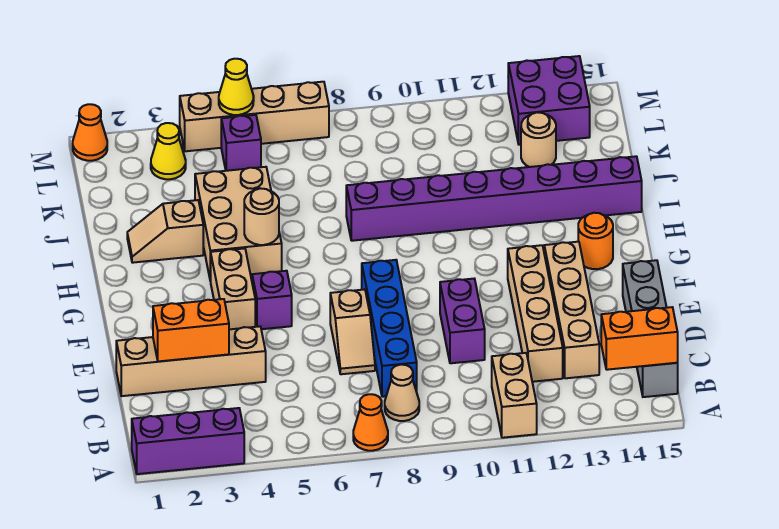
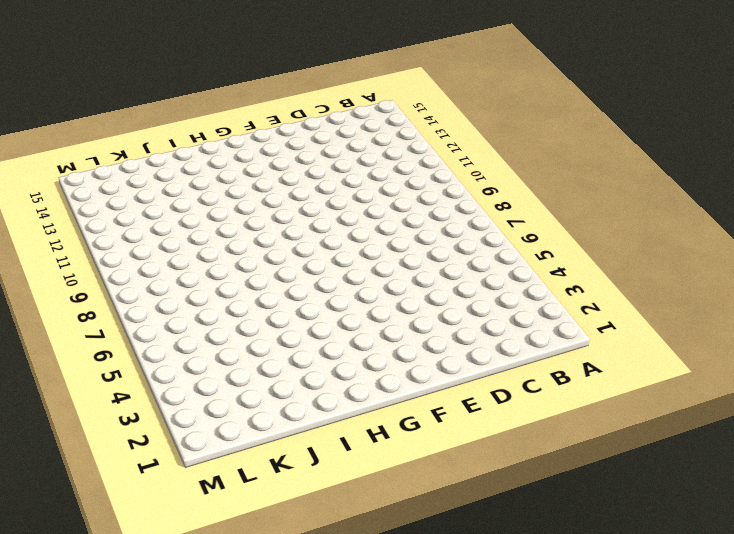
none -> purple 1x3 brick [132,408,244,474]
none -> orange 1x1 cone [353,394,388,451]
none -> tan 1x2 brick [492,353,537,438]

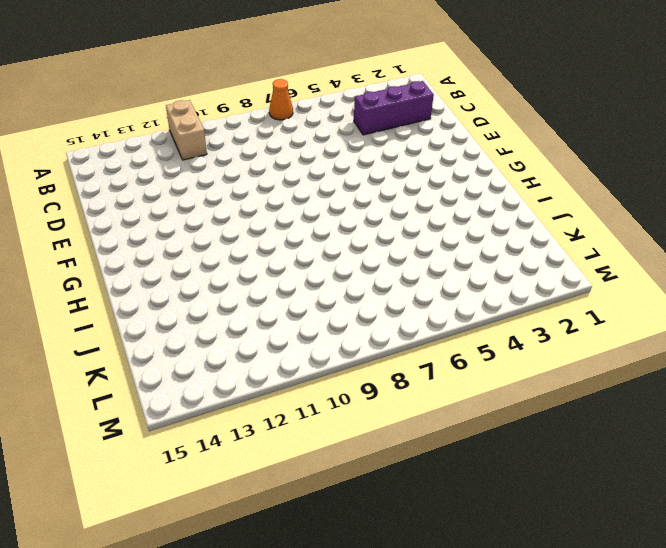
purple 1x3 brick [354,81,434,135] -> purple 1x3 brick moved to [132,408,244,474]
none -> tan 1x1 cone [385,365,419,421]
none -> grey 1x4 brick [623,260,678,397]
none -> blue 1x4 brick [362,260,417,397]

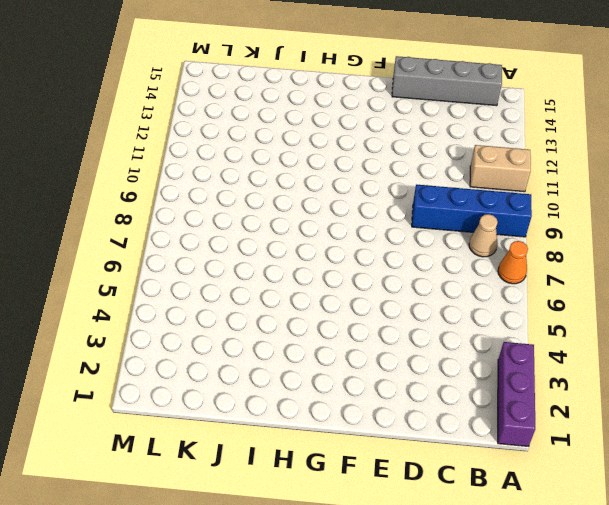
blue 1x4 brick [412,185,532,237] -> blue 1x4 brick moved to [362,260,417,397]
none -> tan 1x4 brick [508,245,563,382]
none -> tan 1x4 brick [544,242,599,378]
none -> tan 1x4 brick [116,326,266,396]

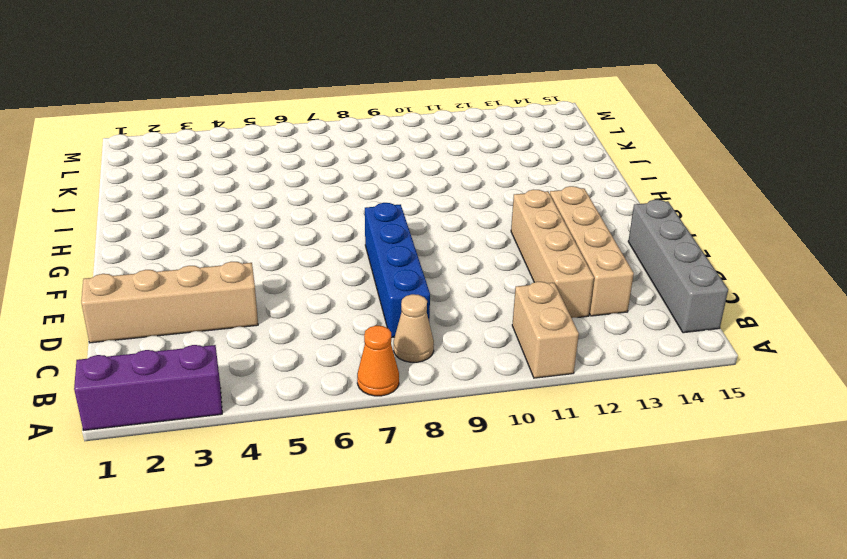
none -> tan 1x2 slope [330,289,375,374]
none -> purple 1x2 brick [440,279,485,363]
none -> tan 1x2 brick [211,248,255,329]

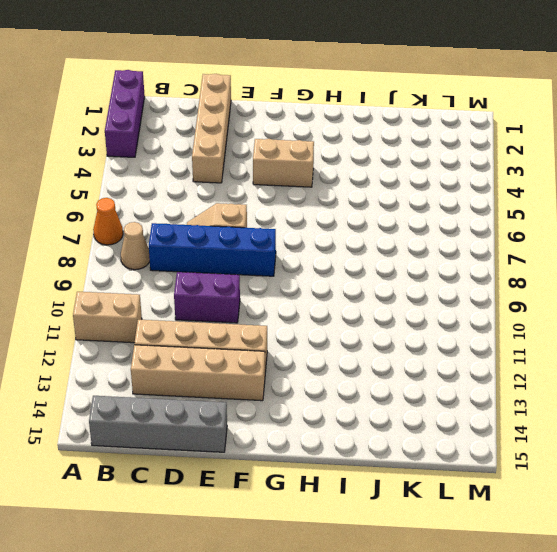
none -> purple 1x1 brick [252,271,292,329]
none -> orange 1x1 round brick [578,213,613,269]
none -> tan 2x3 brick [195,167,282,281]

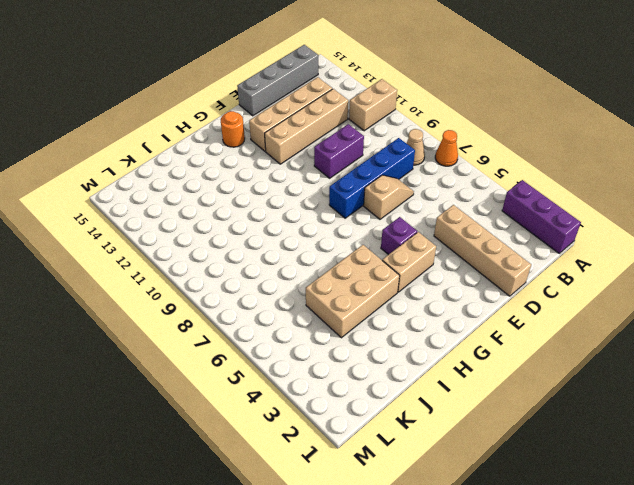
none -> tan 1x2 slope [127,200,203,263]
none -> purple 1x8 brick [346,156,642,241]
none -> tan 1x1 round brick [521,112,556,167]

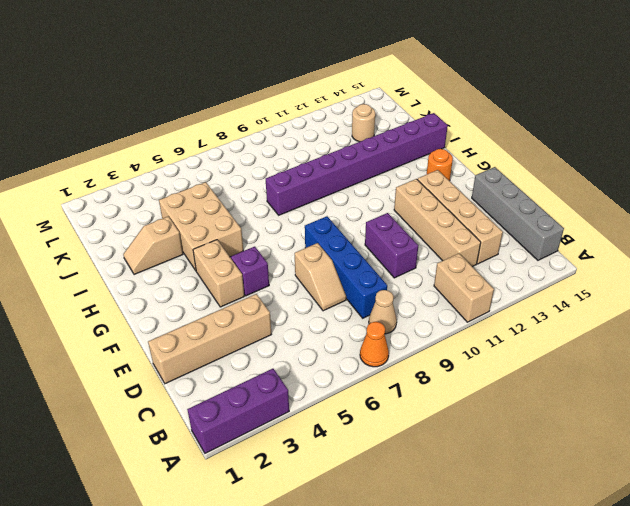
none -> yellow 1x1 cone [151,123,186,179]
none -> purple 1x1 brick [221,115,261,171]
none -> purple 2x2 brick [508,56,590,145]

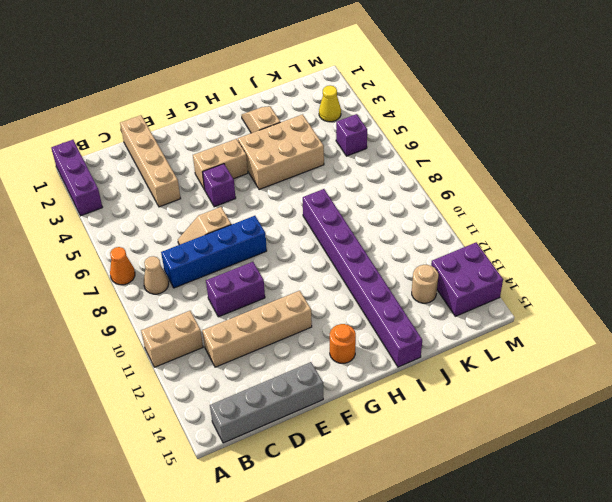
none -> tan 1x4 brick [544,242,599,378]
none -> orange 1x1 cone [73,104,107,161]
none -> tan 1x4 brick [180,82,329,151]

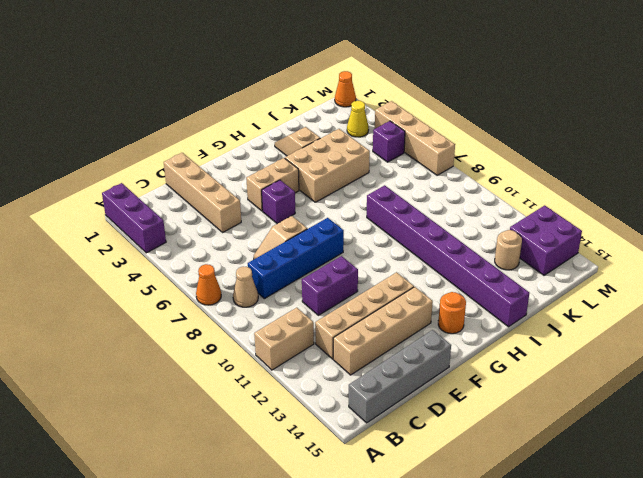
none -> orange 1x2 brick [601,307,678,370]
none -> orange 1x2 brick [153,299,229,361]
none -> tan 1x1 round brick [244,188,279,245]

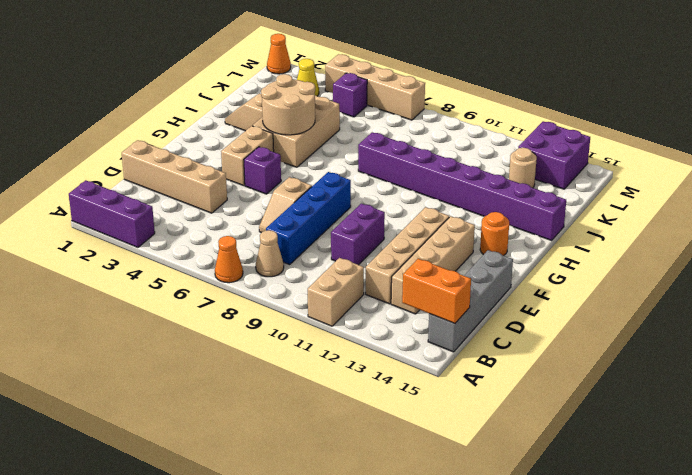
tan 2x2 round brick [261,74,315,135] -> tan 1x1 round brick [244,188,279,245]
none -> orange 1x2 brick [153,299,229,361]
none -> yellow 1x1 cone [219,59,254,115]

